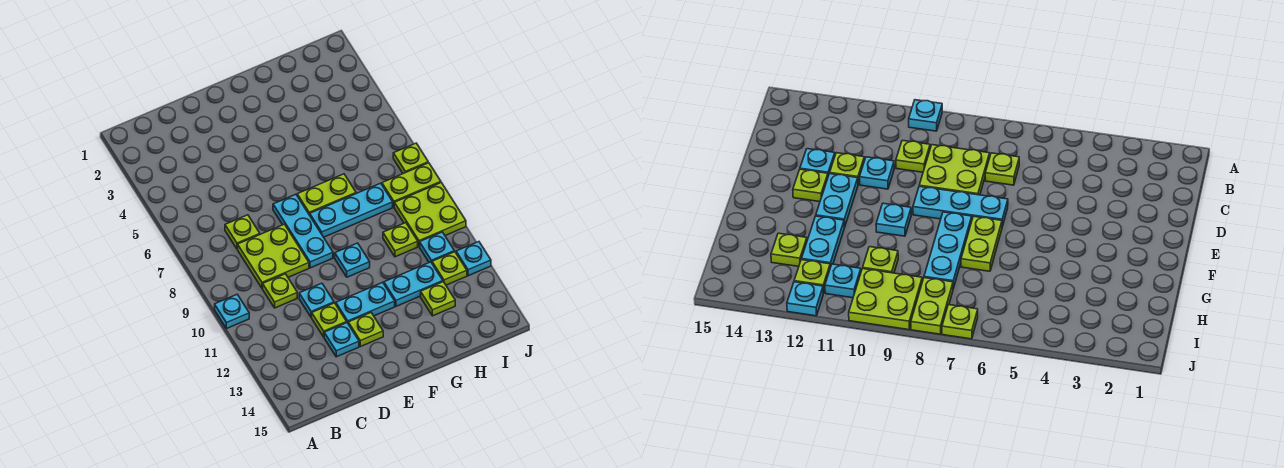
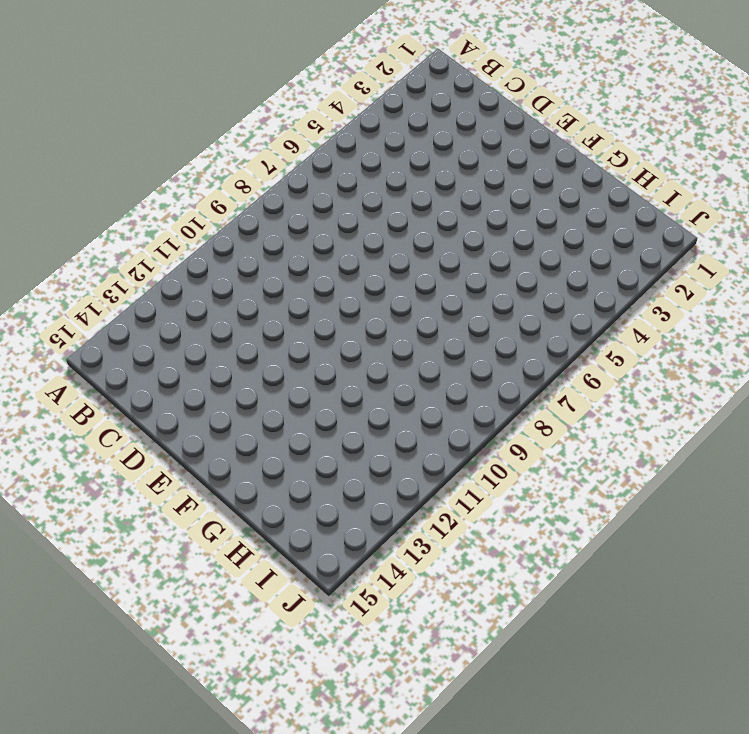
none -> cyan 1x1 plate [215,295,249,329]
none -> lime 1x1 plate [225,215,260,249]
none -> lime 2x2 plate [238,224,309,288]

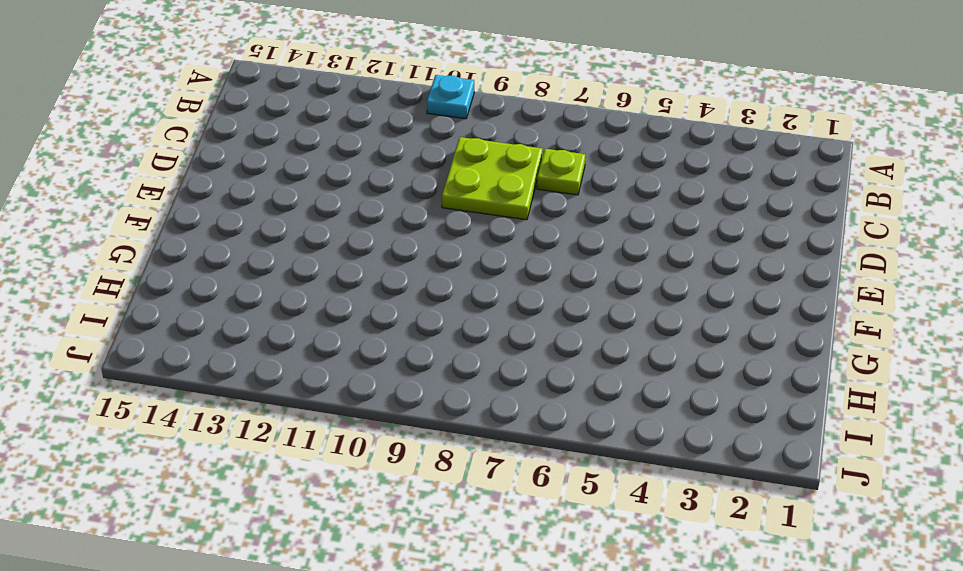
none -> lime 1x1 plate [263,274,297,308]
none -> cyan 1x1 plate [299,283,334,318]
none -> lime 1x1 plate [312,303,347,337]

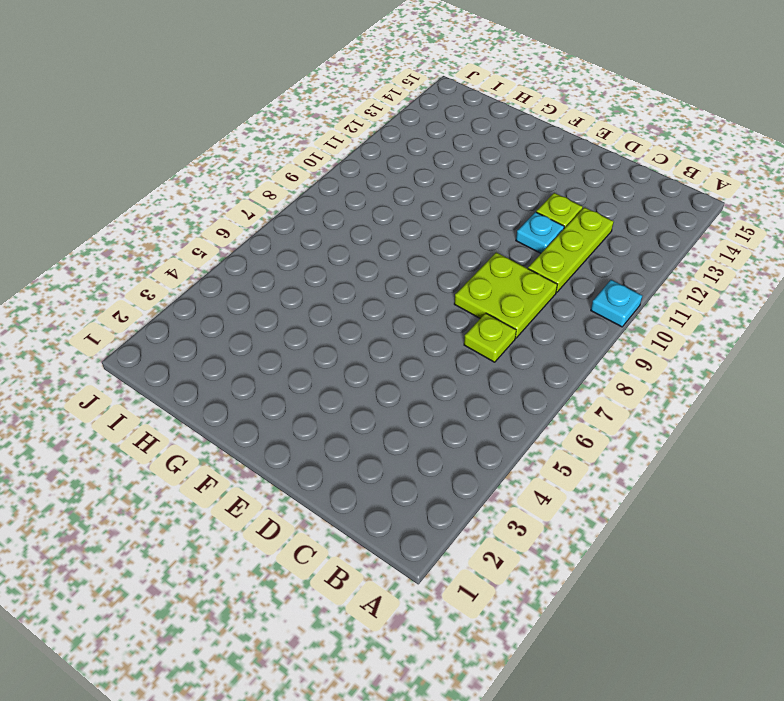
lime 1x3 plate [528,207,614,293] -> lime 1x1 plate [263,274,297,308]
none -> cyan 1x1 plate [324,323,359,357]
none -> cyan 1x3 plate [273,194,333,268]
none -> cyan 1x2 plate [336,282,395,323]

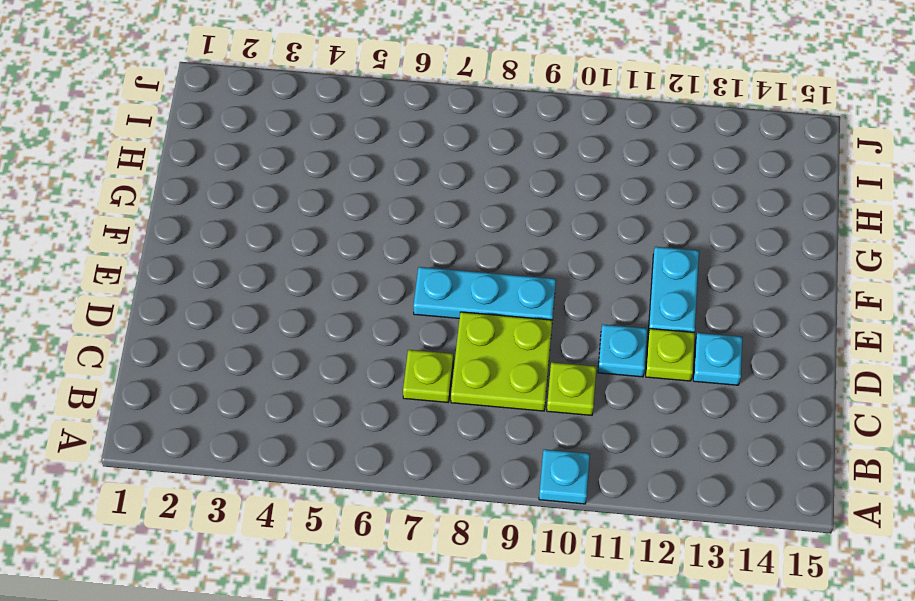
none -> lime 1x1 plate [348,313,383,347]
none -> lime 1x2 plate [297,174,356,215]
none -> cyan 1x3 plate [310,183,393,237]

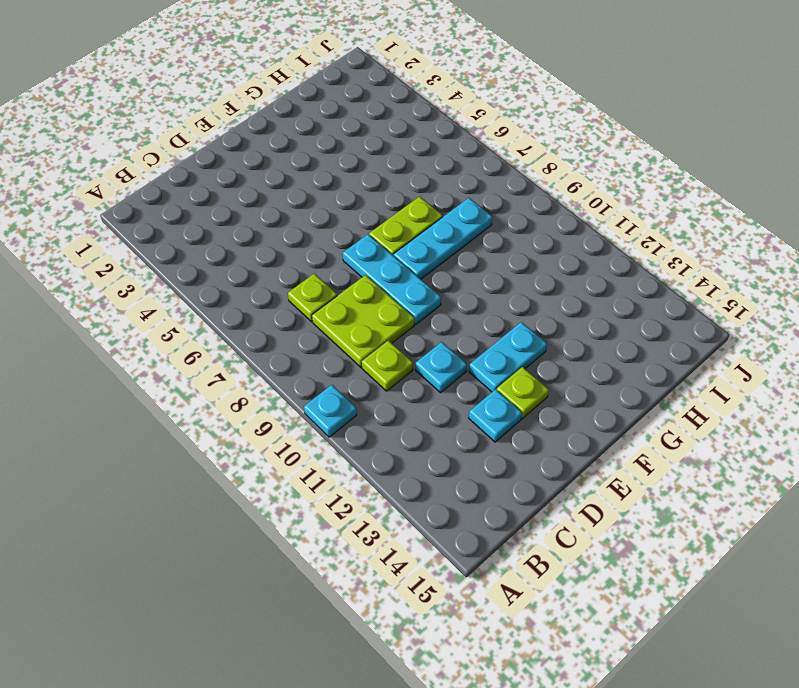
none -> lime 1x1 plate [312,303,347,337]
none -> cyan 1x1 plate [335,243,370,277]
none -> cyan 1x2 plate [384,262,443,306]

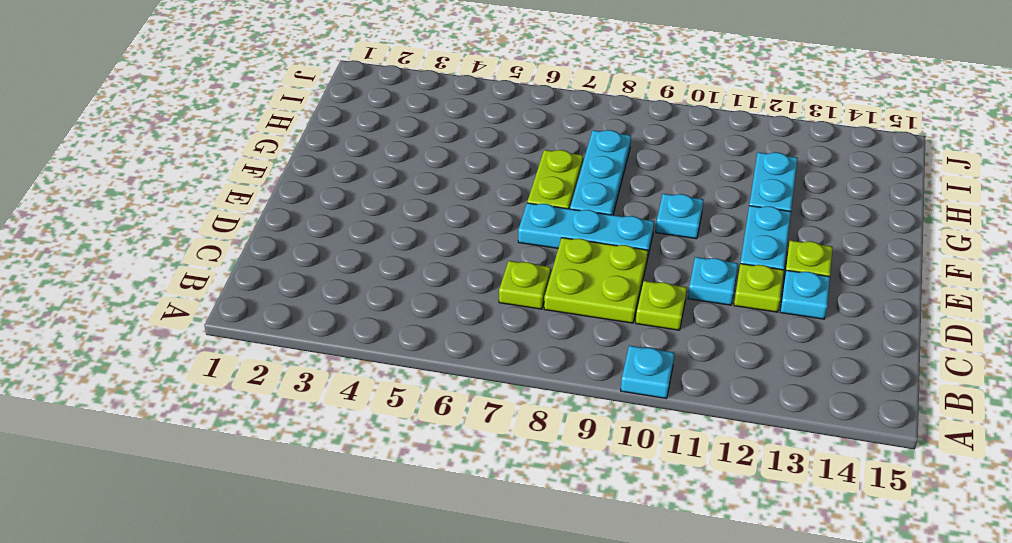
none -> lime 1x1 plate [383,223,418,257]
none -> lime 1x1 plate [421,282,455,316]
none -> lime 1x2 plate [382,163,441,207]

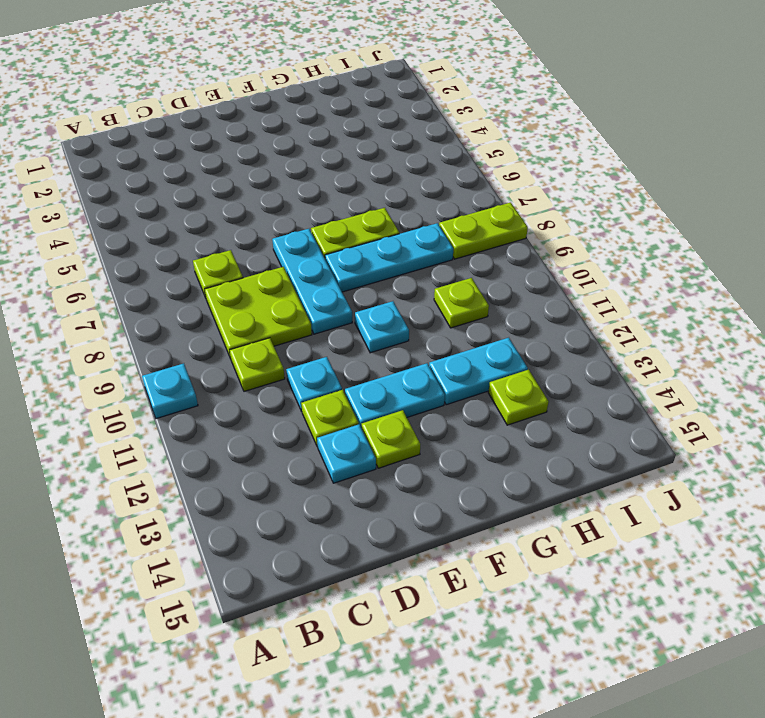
none -> lime 2x2 plate [394,183,466,247]
none -> cyan 1x1 plate [420,232,454,263]
none -> lime 1x1 plate [432,252,467,285]

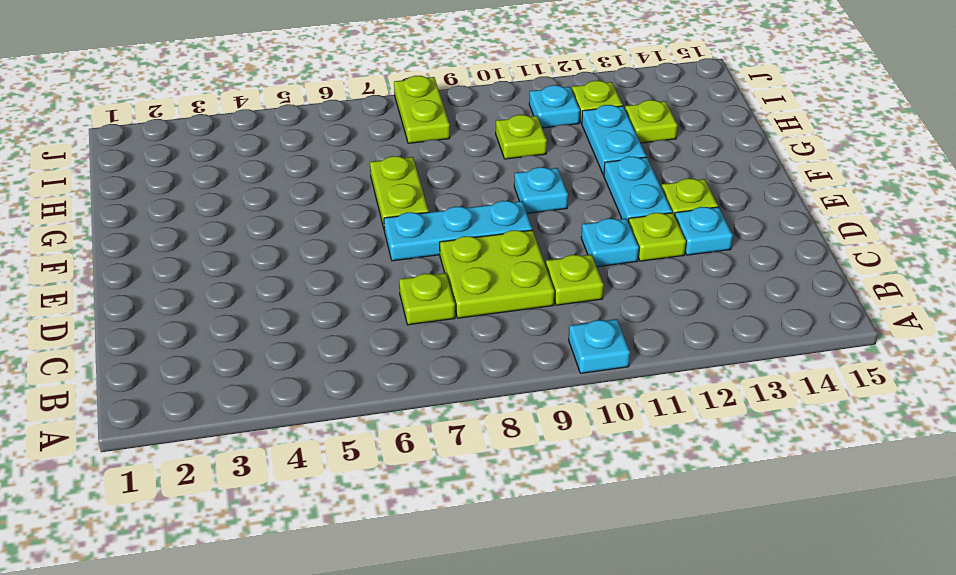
none -> cyan 1x3 plate [310,183,393,237]
none -> lime 2x2 plate [394,183,466,247]
none -> lime 1x1 plate [393,143,428,174]

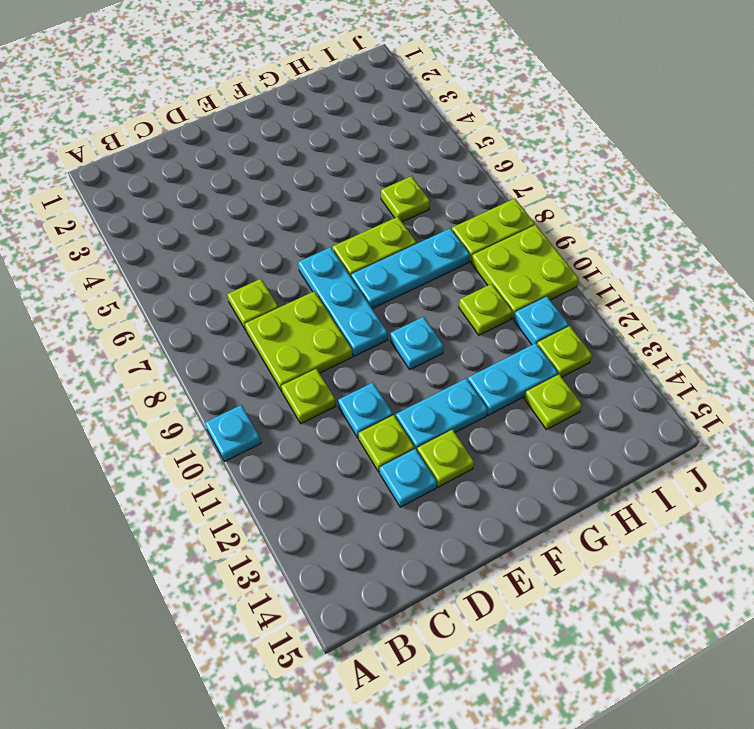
lime 1x1 plate [381,176,430,222] -> lime 1x1 plate moved to [393,143,428,174]
none -> cyan 1x1 plate [456,242,491,276]

